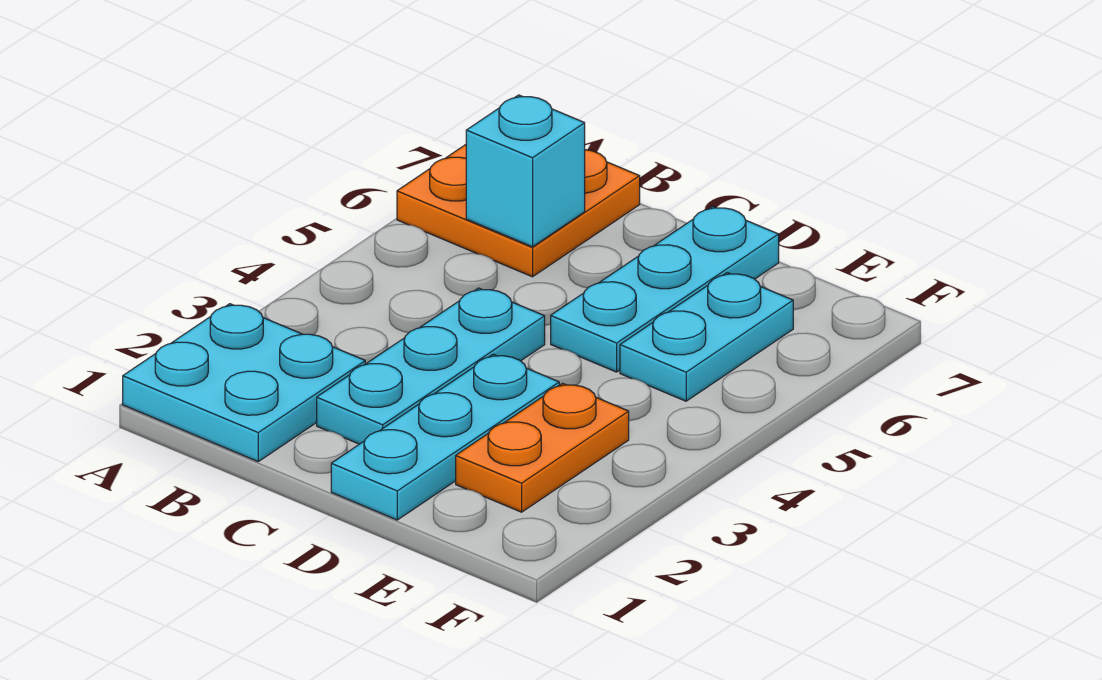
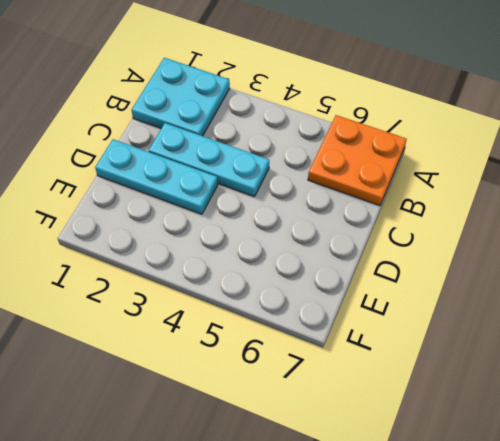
none -> cyan 1x3 plate [551,206,779,372]
none -> orange 1x2 plate [456,383,629,512]

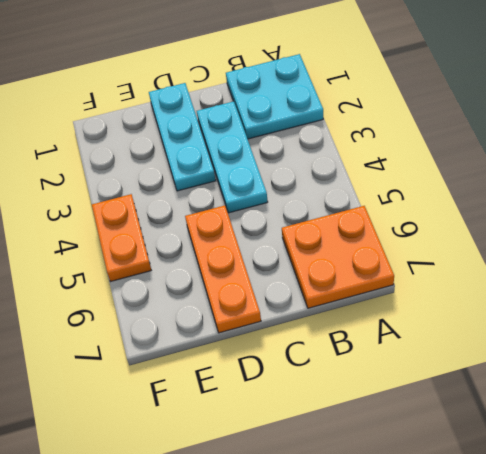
orange 1x3 plate [185,205,261,333] -> cyan 1x3 plate [551,206,779,372]
orange 1x2 plate [92,194,151,281] -> orange 1x2 plate moved to [456,383,629,512]
none -> cyan 1x2 plate [620,273,793,401]
none -> cyan 1x1 brick [466,95,585,247]

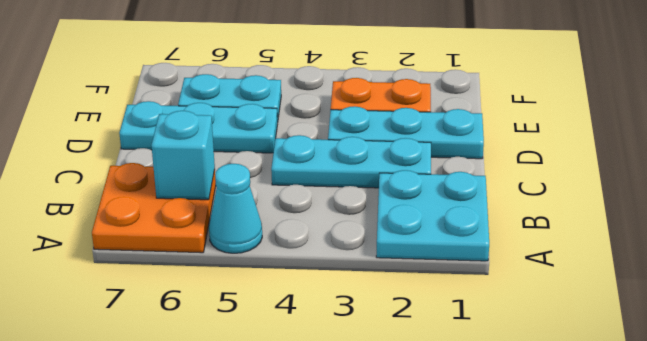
cyan 1x1 cone [209,164,262,253] -> none

